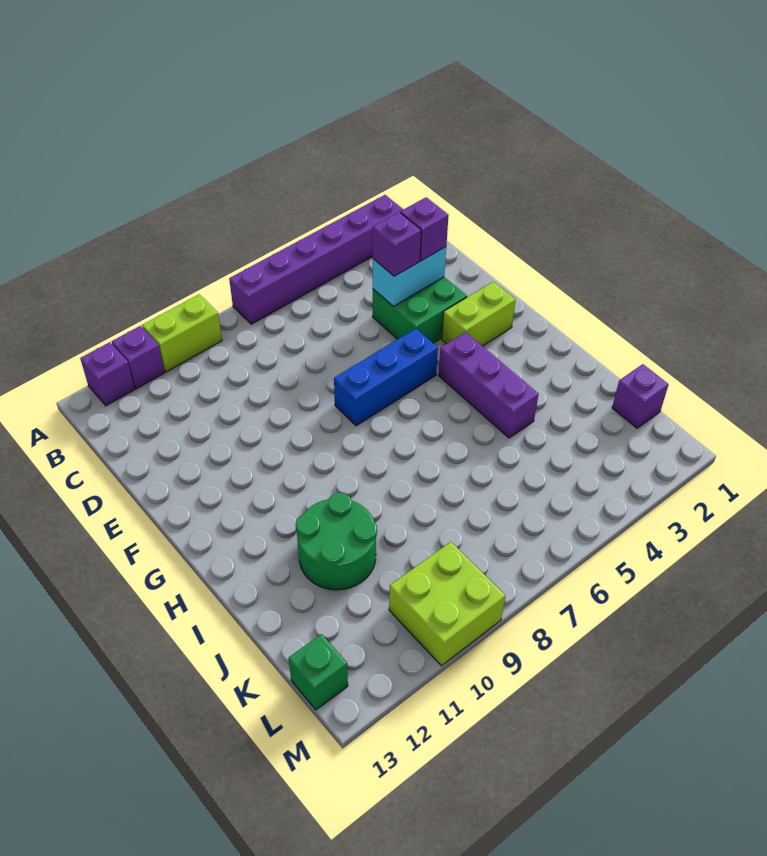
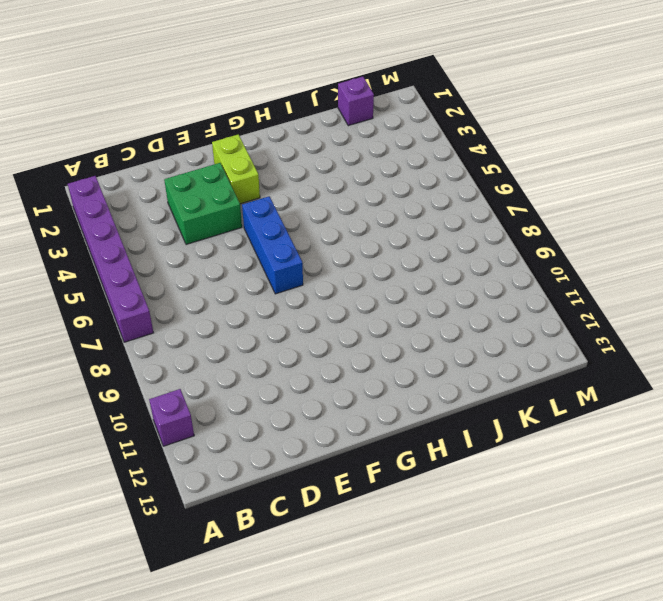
none -> lime 1x2 brick [142,294,222,372]
none -> purple 1x1 brick [80,342,135,406]
none -> purple 1x3 brick [438,332,539,438]

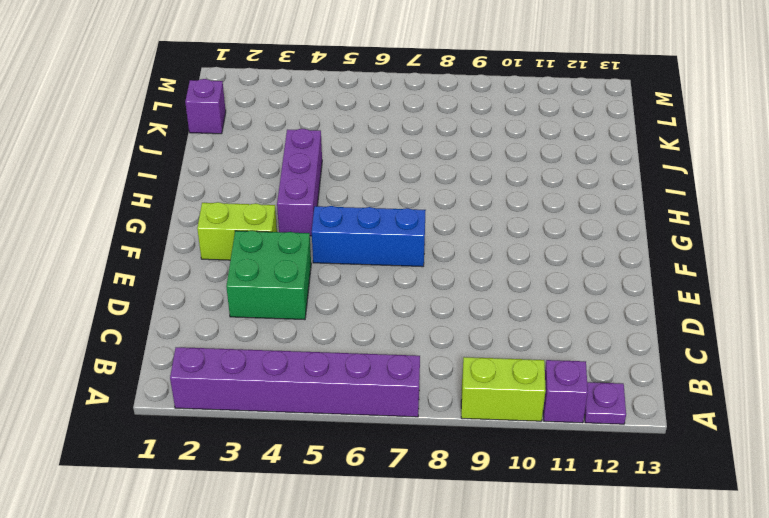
purple 1x1 plate [584,382,626,424] -> purple 1x1 brick [80,342,135,406]
none -> green 2x2 round brick [296,493,377,590]
none -> lime 2x2 brick [389,542,505,666]
none -> green 1x1 brick [289,634,348,710]

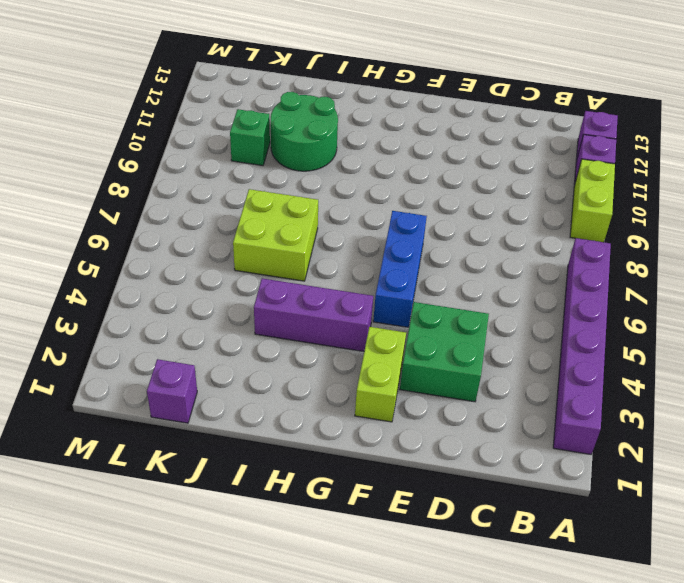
lime 2x2 brick [233,189,318,281] -> lime 2x2 brick moved to [389,542,505,666]
green 1x1 brick [230,109,270,166] -> green 1x1 brick moved to [289,634,348,710]
none -> cyan 1x2 brick [373,247,446,306]
none -> purple 1x1 brick [400,197,449,261]
none -> purple 1x1 brick [373,212,421,276]

